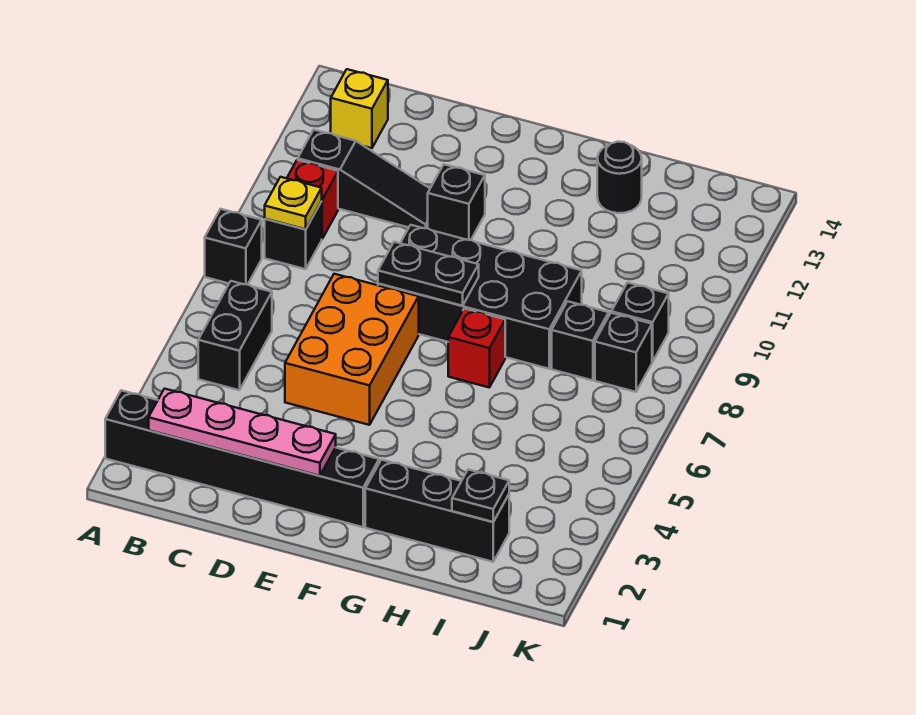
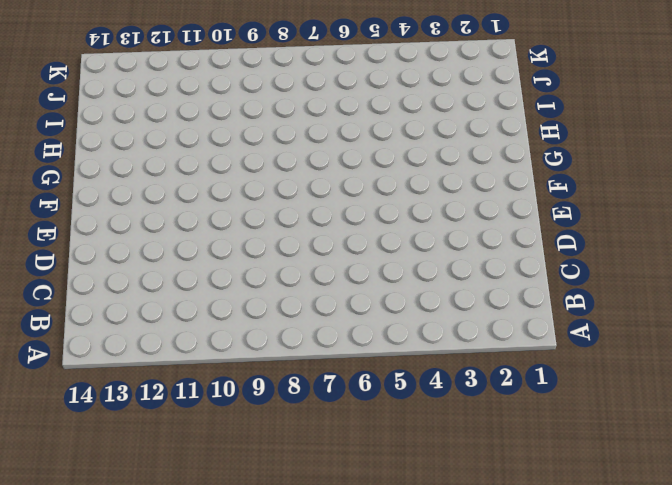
none -> black 1x6 brick [105,390,379,527]
none -> black 1x1 brick [205,209,262,285]
none -> black 1x2 brick [198,281,272,390]

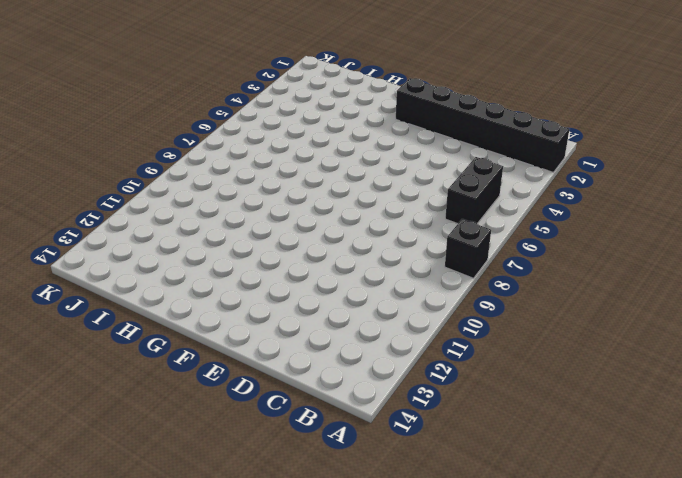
none -> black 1x1 brick [265,202,322,269]
none -> red 1x1 brick [287,160,338,239]
none -> black 1x3 slope [298,130,430,228]

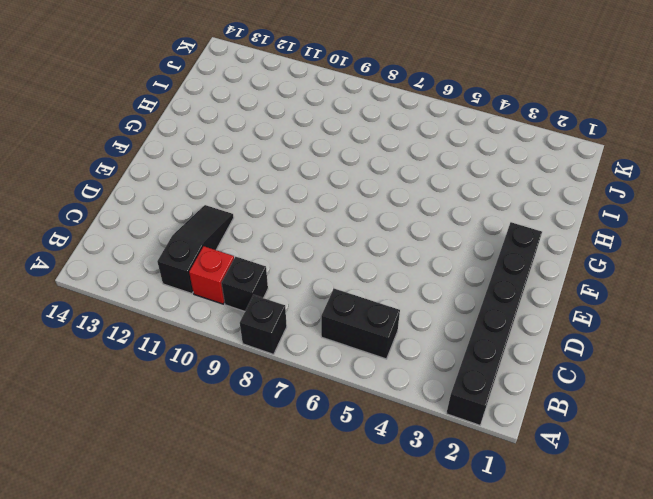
none -> yellow 1x1 brick [331,69,388,148]
none -> orange 2x3 brick [285,274,419,425]
none -> black 2x4 brick [378,225,582,369]

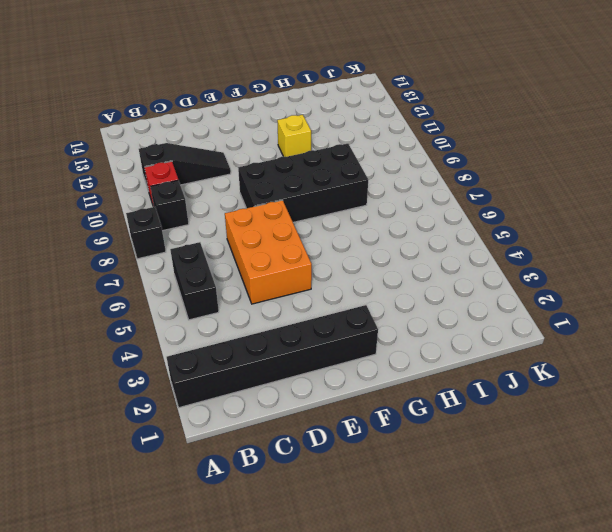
yellow 1x1 brick [277,115,311,157] -> yellow 1x1 brick moved to [331,69,388,148]
none -> black 1x1 brick [428,164,485,240]
none -> black 1x3 brick [365,460,509,562]
none -> red 1x1 brick [448,308,505,387]

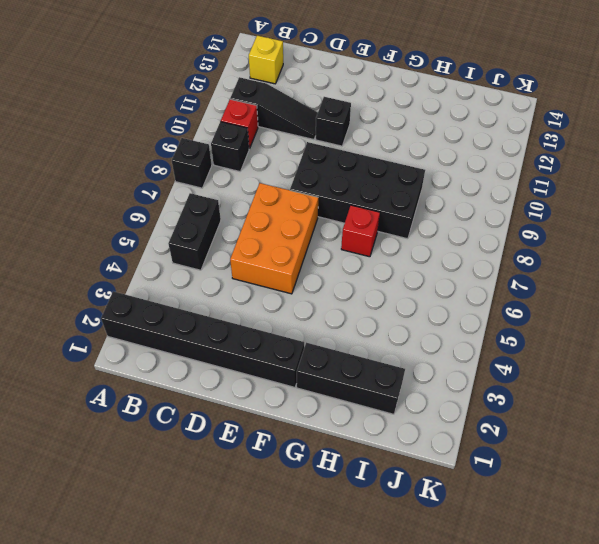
none -> black 1x1 round brick [597,142,642,213]
none -> black 1x1 brick [552,301,609,380]
none -> black 1x1 brick [595,313,652,392]

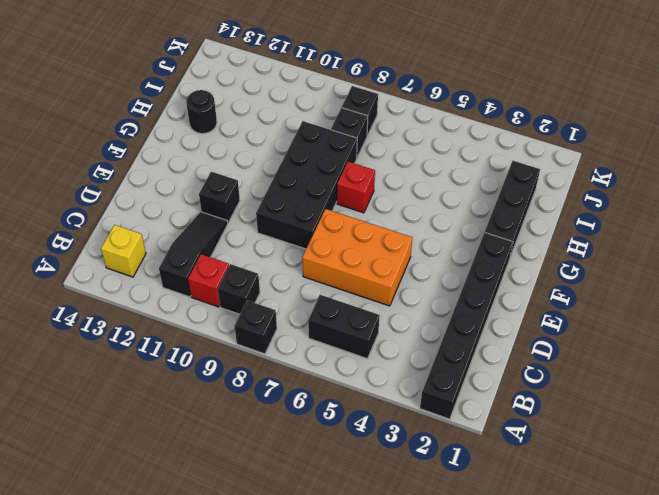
none -> black 1x1 brick [612,283,669,362]
none -> pink 1x4 plate [149,389,336,476]
none -> yellow 1x1 plate [265,177,322,229]

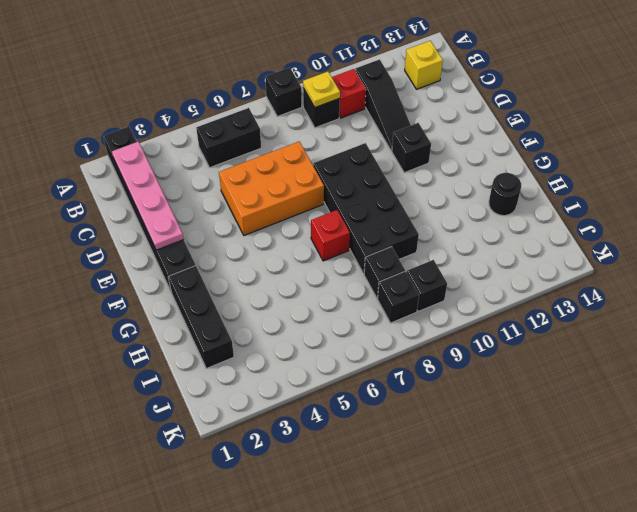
none -> black 1x2 plate [378,242,479,306]
none -> black 1x1 plate [452,470,509,522]

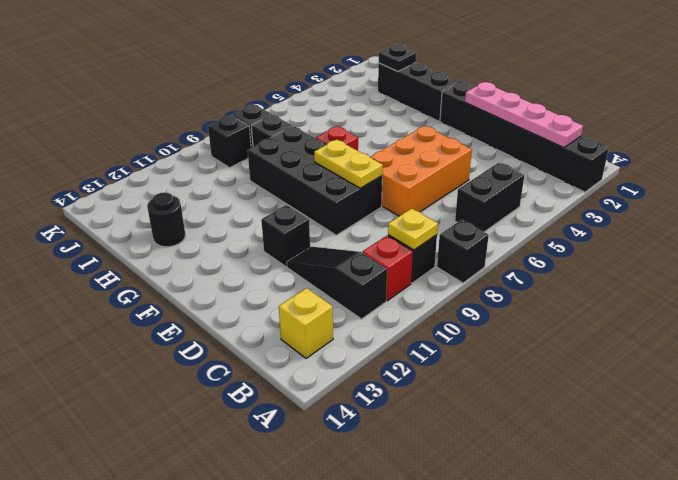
yellow 1x2 plate [314,139,383,188] -> black 1x2 plate [378,242,479,306]

